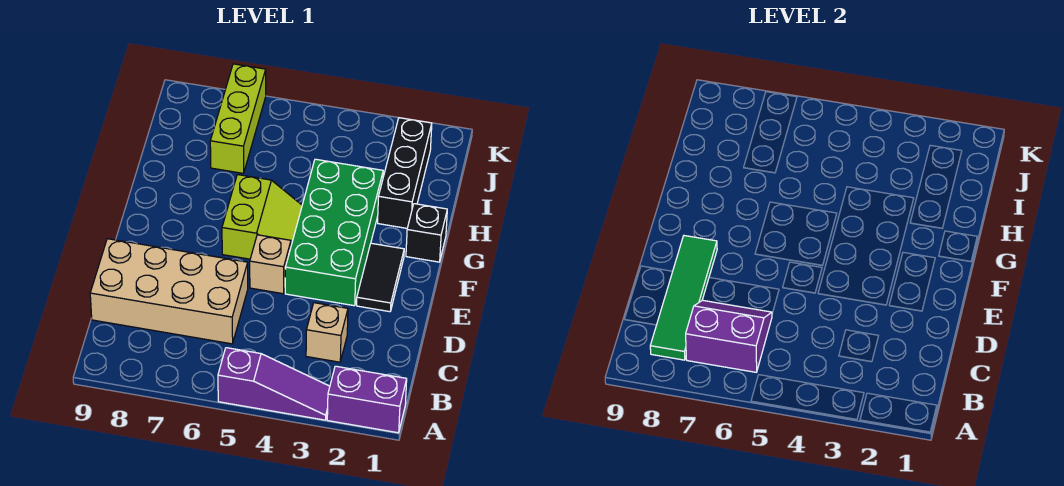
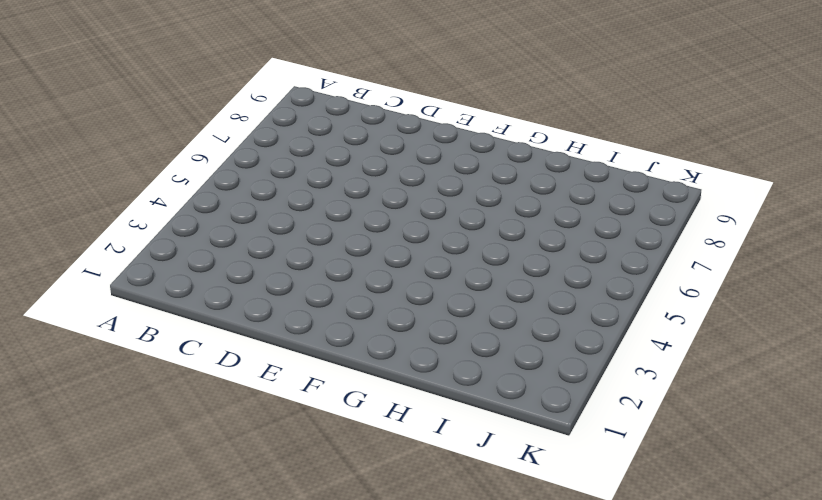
none -> purple 1x2 brick [327,366,407,433]
none -> purple 1x3 slope [218,348,330,420]
none -> tan 1x1 brick [306,303,348,362]

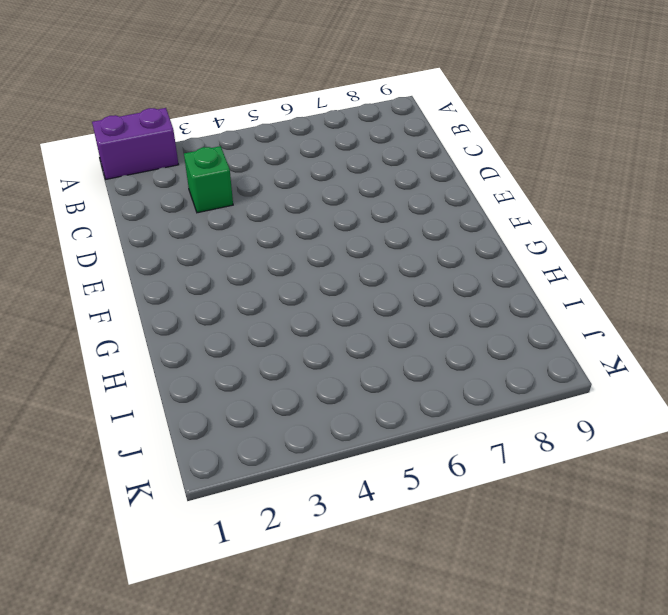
green 1x1 brick [184,146,233,213] -> tan 1x1 brick [306,303,348,362]
none -> purple 1x3 slope [218,348,330,420]
none -> tan 2x4 brick [90,239,248,344]
none -> black 1x2 tile [357,243,404,312]

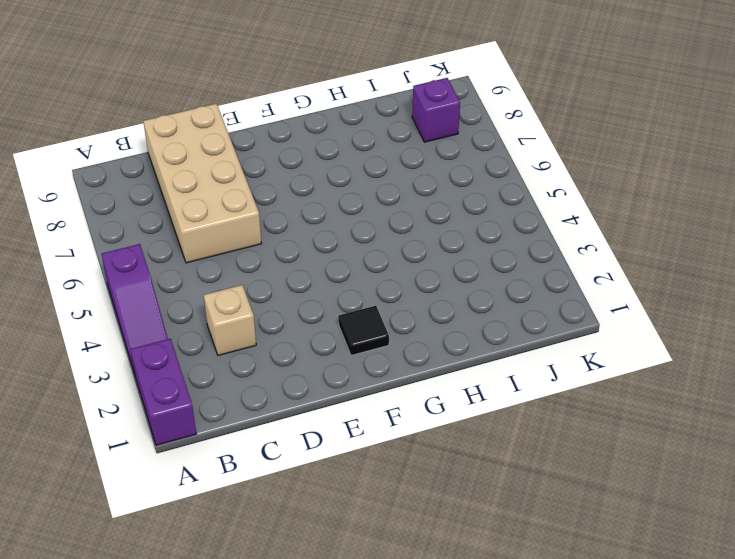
black 1x1 tile [338,306,389,355] -> black 1x2 tile [357,243,404,312]
purple 1x1 brick [412,78,460,142] -> none
none -> green 2x4 brick [285,159,383,306]
none -> tan 1x1 brick [250,235,291,294]
none -> lime 2x2 slope [222,175,302,259]

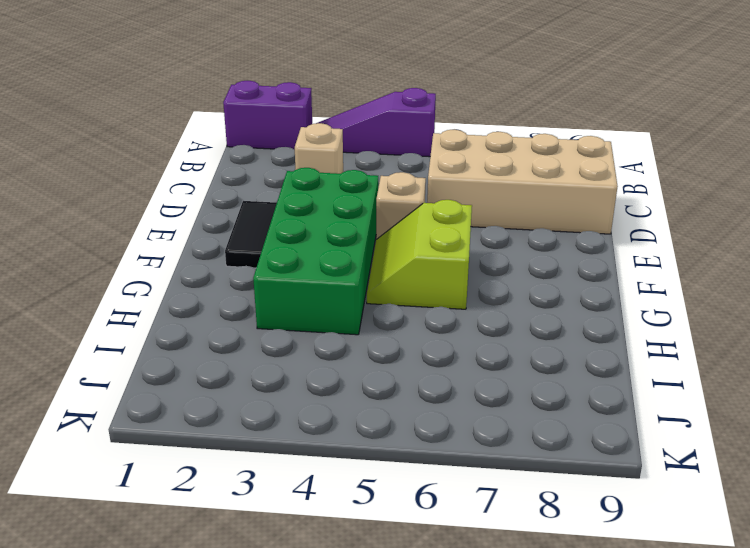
none -> black 1x1 brick [406,204,447,262]
none -> black 1x3 brick [378,118,432,228]
none -> lime 1x3 brick [210,64,266,173]

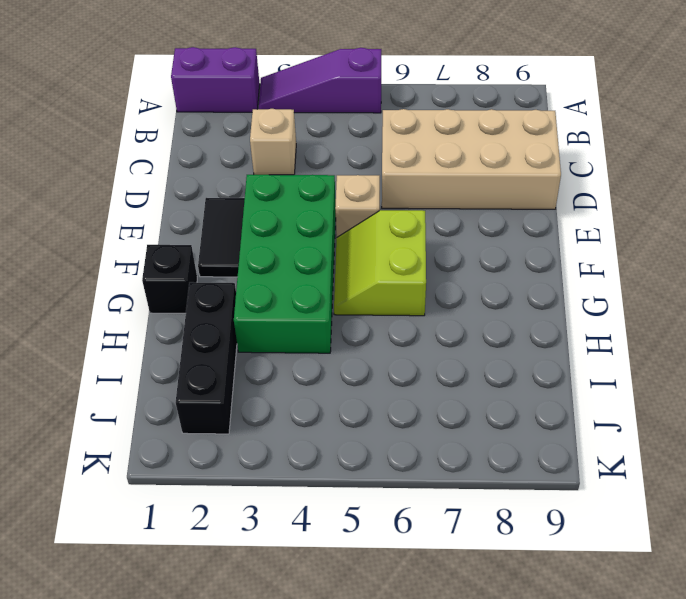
none -> lime 1x3 brick [210,64,266,173]
none -> purple 2x2 slope [686,300,772,372]
none -> green 1x4 tile [650,236,717,360]

